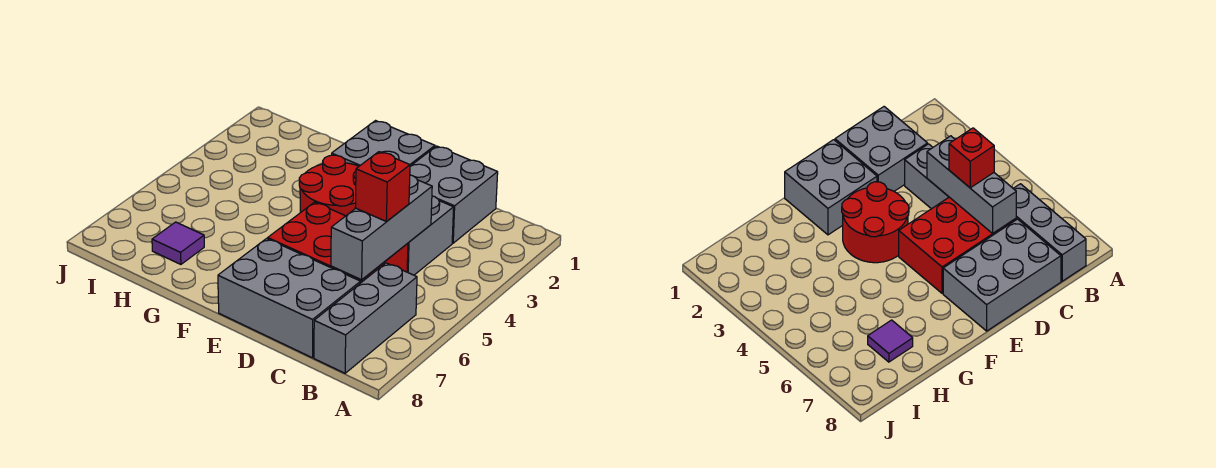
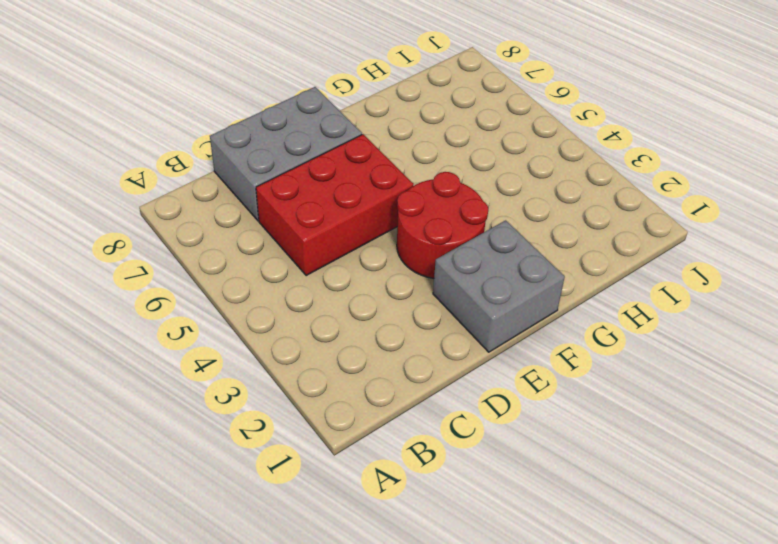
none -> grey 1x3 brick [314,263,417,373]
none -> grey 2x2 brick [410,146,498,243]

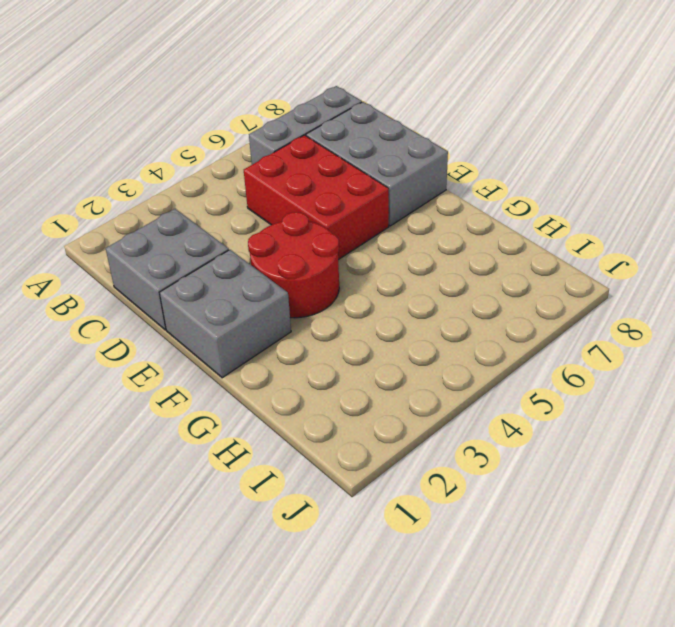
none -> grey 1x2 brick [407,196,454,275]
none -> purple 1x1 tile [152,222,204,264]

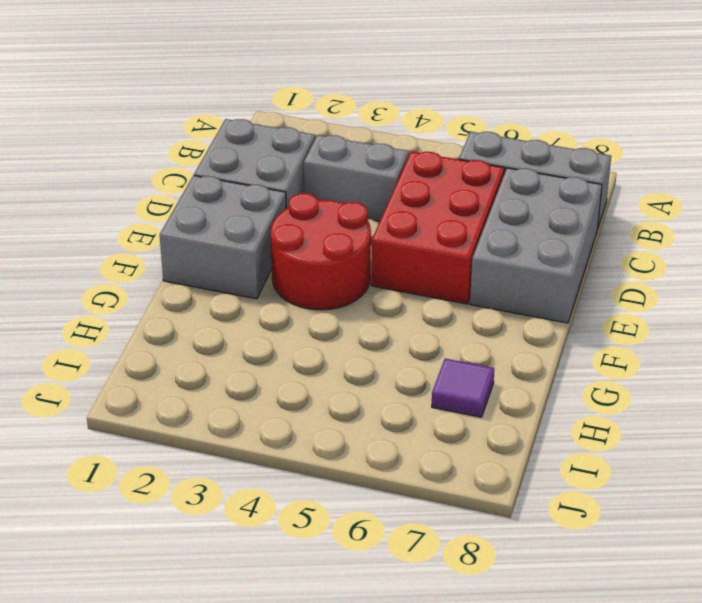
none -> grey 1x3 brick [331,175,432,280]
none -> red 1x1 brick [355,152,410,222]

